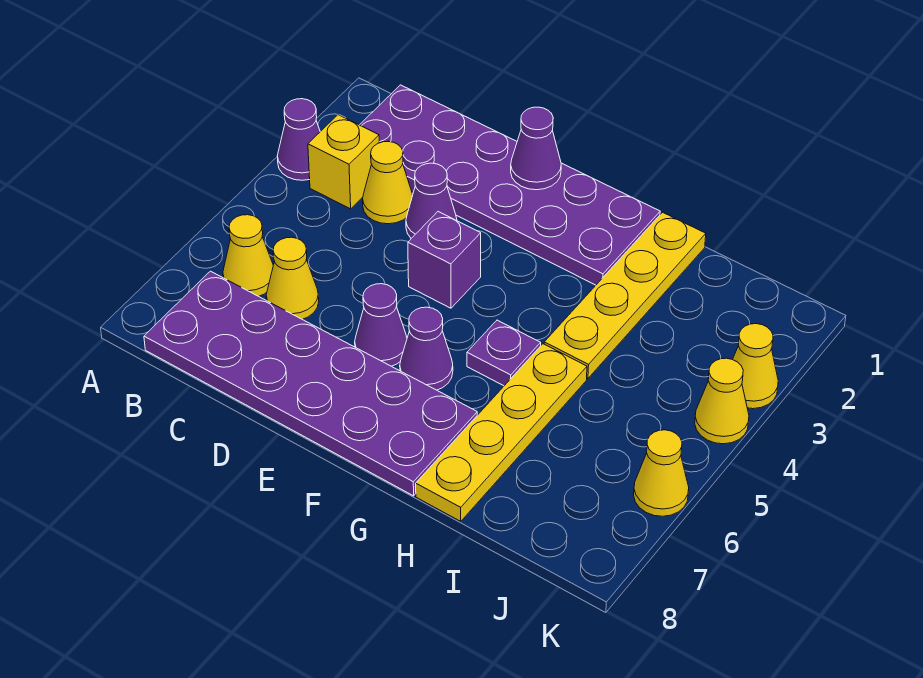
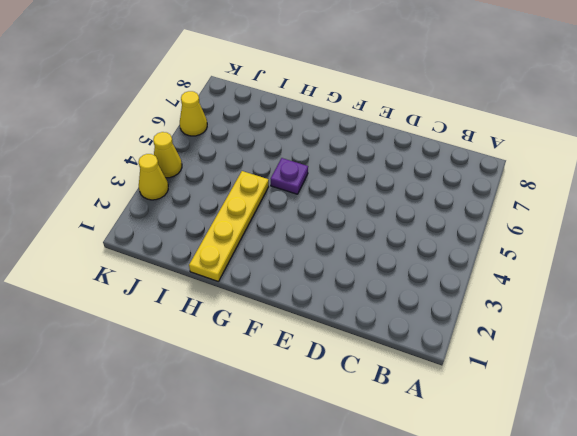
none -> purple 1x1 cone [277,99,320,180]
none -> purple 2x6 plate [360,85,660,285]
none -> yellow 1x1 brick [308,115,379,209]

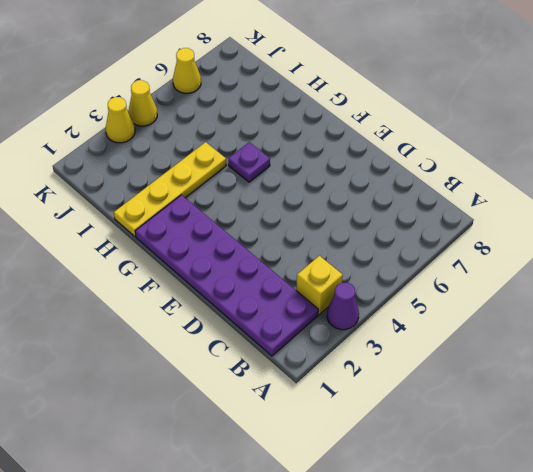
none -> yellow 1x1 cone [223,215,273,296]
none -> purple 2x6 plate [144,271,477,496]
none -> yellow 1x1 cone [363,142,413,224]

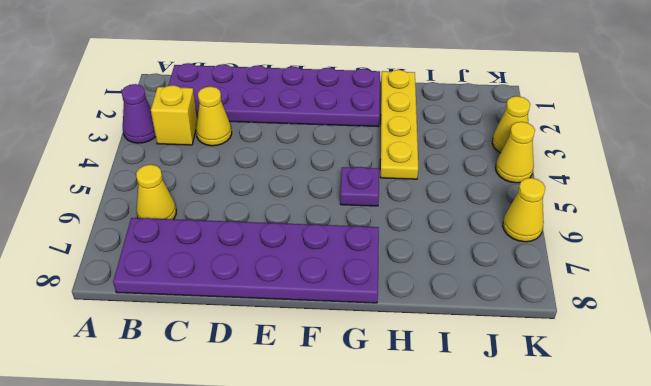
none -> yellow 1x1 cone [266,237,319,319]
none -> purple 1x1 cone [406,163,457,238]
none -> purple 1x1 brick [408,212,481,308]

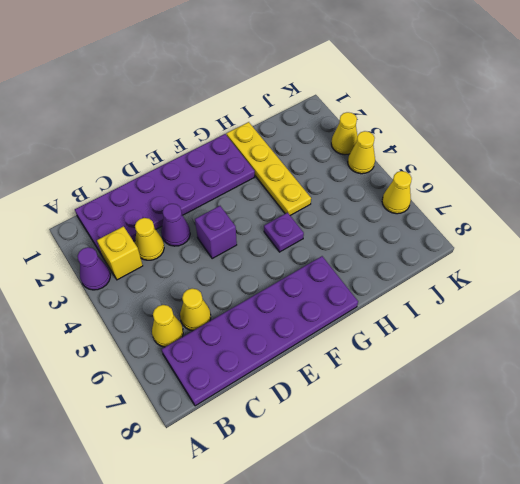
none -> purple 1x1 cone [355,284,407,366]
none -> purple 1x1 cone [400,307,453,390]
none -> yellow 1x4 plate [416,344,587,521]

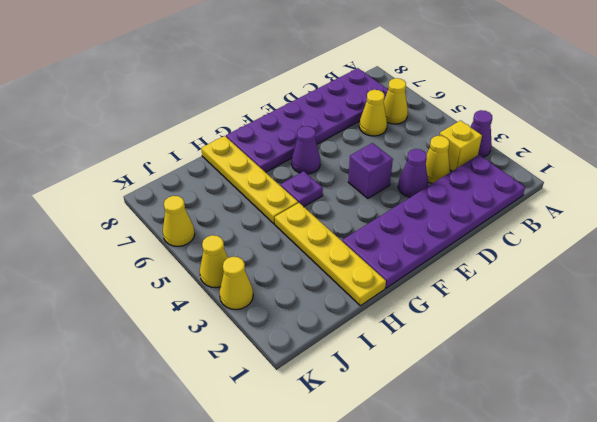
none -> purple 1x1 cone [355,284,407,366]
none -> purple 1x1 cone [511,107,561,190]

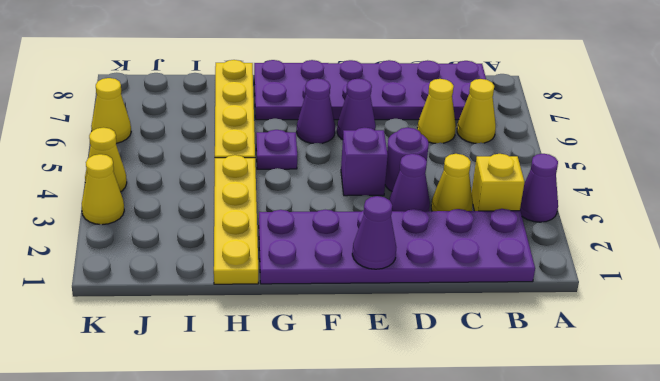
purple 1x1 round brick [385,127,429,191] -> none

